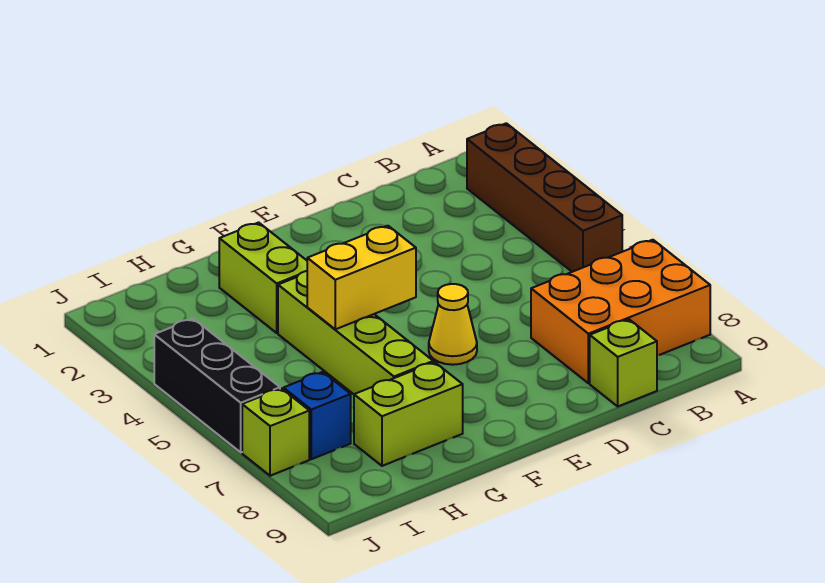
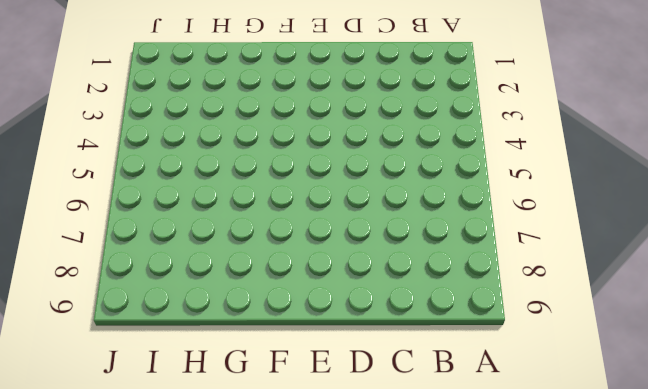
none -> brown 1x4 brick [467,123,622,272]
none -> orange 2x3 brick [531,240,710,383]

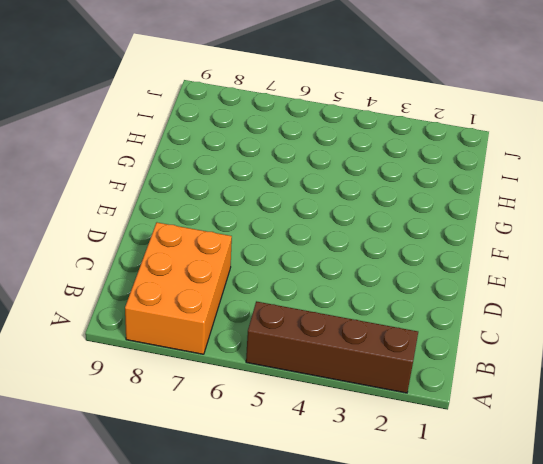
none -> lime 1x1 brick [590,319,657,406]
none -> yellow 1x1 cone [429,284,477,365]

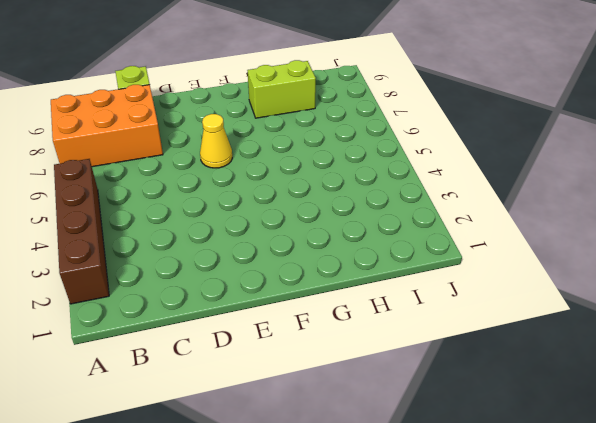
none -> lime 1x2 brick [219,222,307,333]
none -> lime 1x4 brick [278,271,433,394]

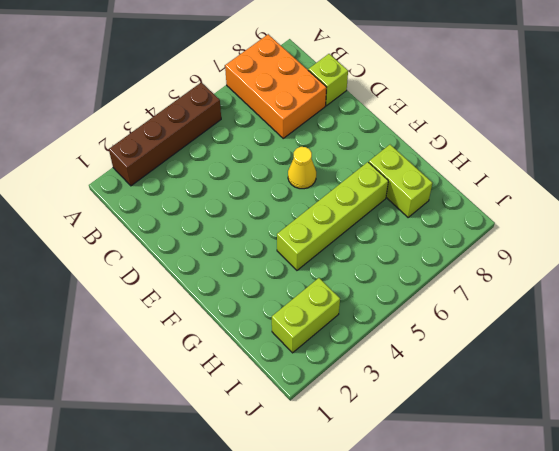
lime 1x2 brick [272,278,340,353] -> lime 1x2 brick moved to [219,222,307,333]
none -> blue 1x1 brick [283,372,351,459]
none -> black 1x3 brick [154,319,280,452]

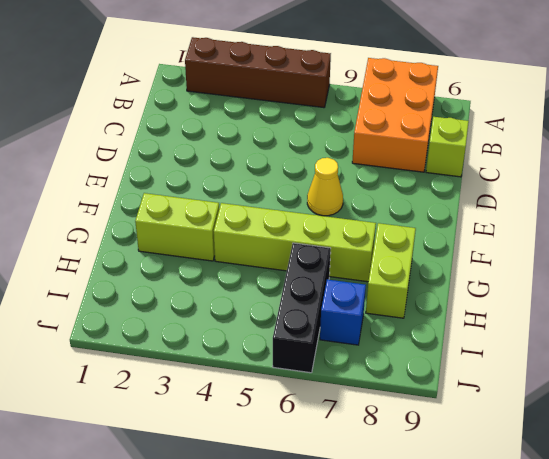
black 1x3 brick [273,243,331,373] -> black 1x3 brick turned to [154,319,280,452]
none -> lime 1x1 brick [242,388,309,476]
none -> yellow 1x2 brick [307,226,416,329]

